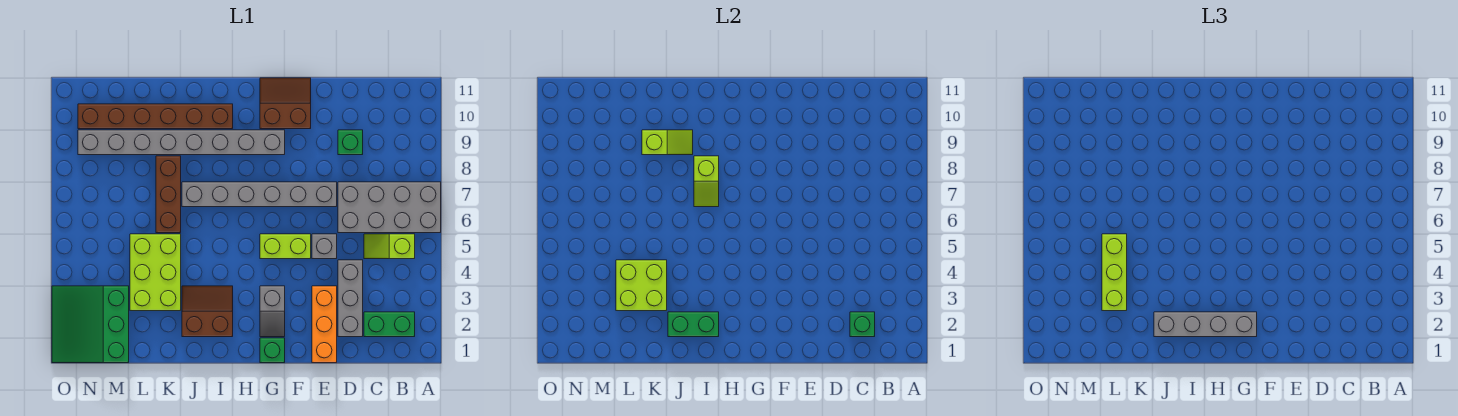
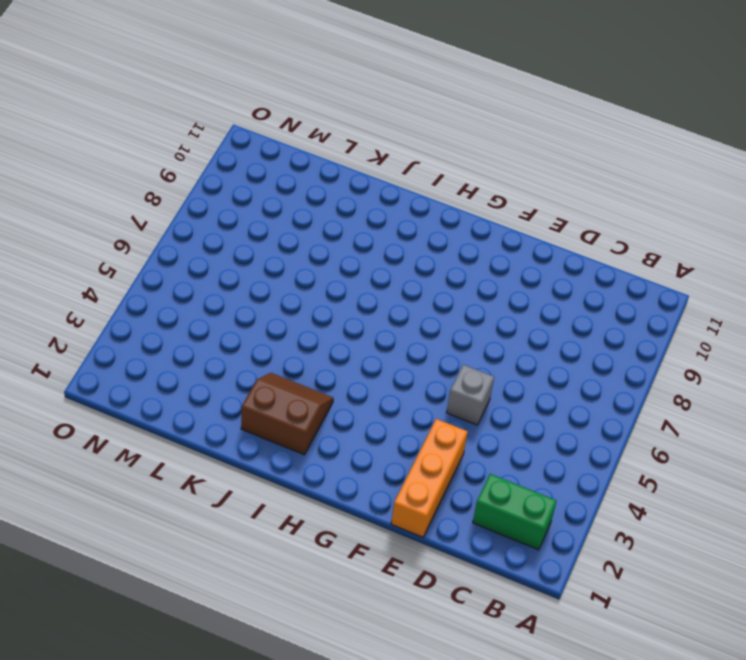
none -> grey 2x4 brick [338,182,441,233]
none -> lime 1x2 slope [364,234,415,259]
none -> grey 1x3 brick [338,260,363,337]

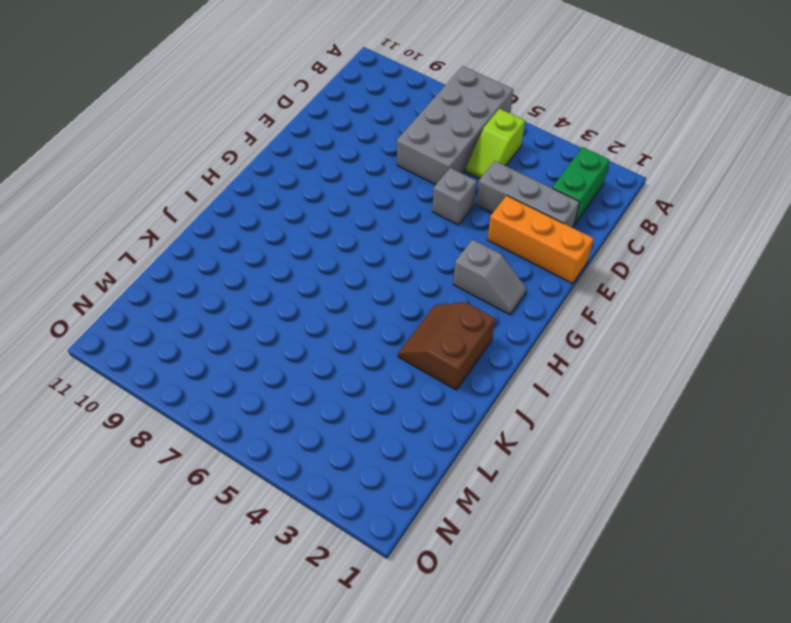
none -> green 1x1 brick [338,130,363,155]
none -> grey 1x6 brick [182,182,337,207]
none -> lime 1x2 brick [260,234,311,259]

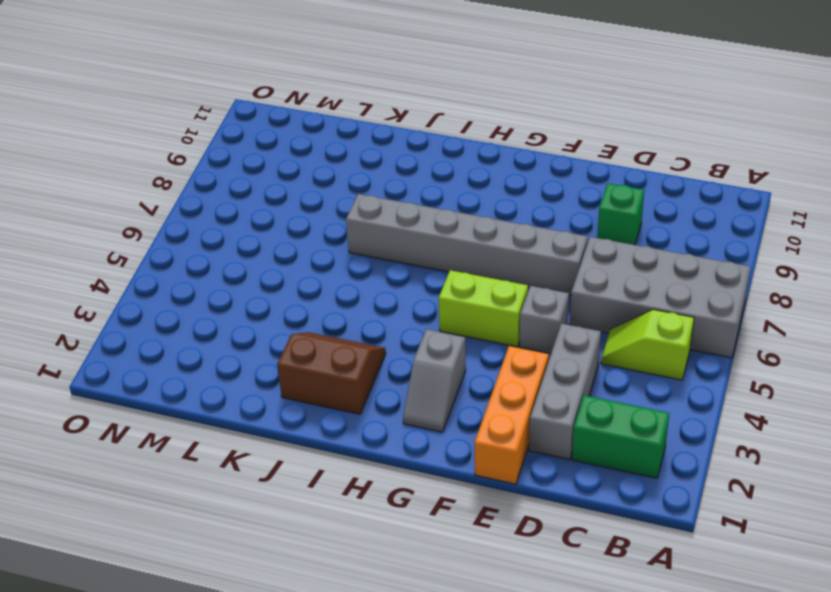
none -> brown 2x2 slope [260,78,311,129]
none -> green 1x1 brick [260,338,285,363]
none -> grey 1x8 brick [78,130,285,155]

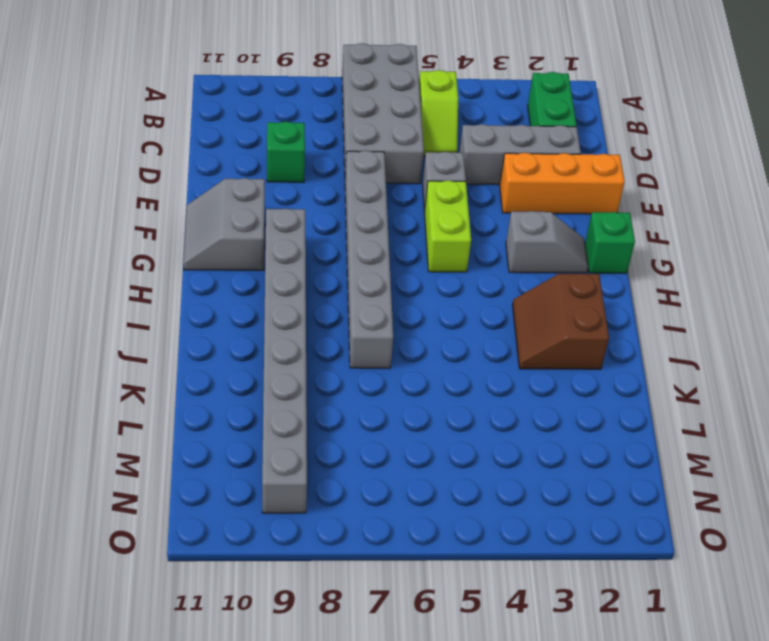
grey 2x2 slope [183,178,265,270] -> brown 2x2 slope [260,78,311,129]
none -> brown 1x6 brick [78,104,233,129]
none -> lime 2x3 brick [130,234,181,311]
none -> brown 1x3 brick [156,156,181,233]

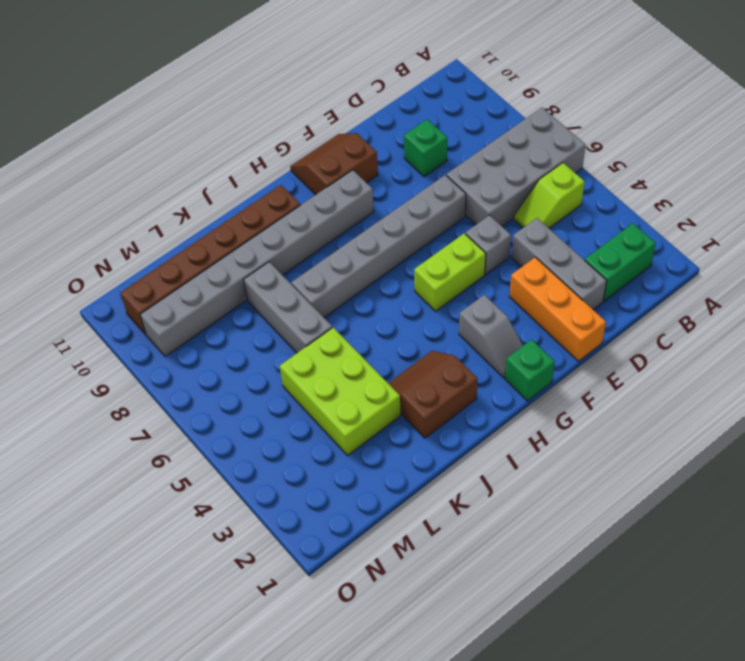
grey 1x3 brick [244,262,332,353] -> brown 1x3 brick [156,156,181,233]
none -> green 3x3 slope [52,286,129,363]
none -> green 1x1 brick [850,312,875,337]
none -> green 1x2 brick [668,312,719,337]

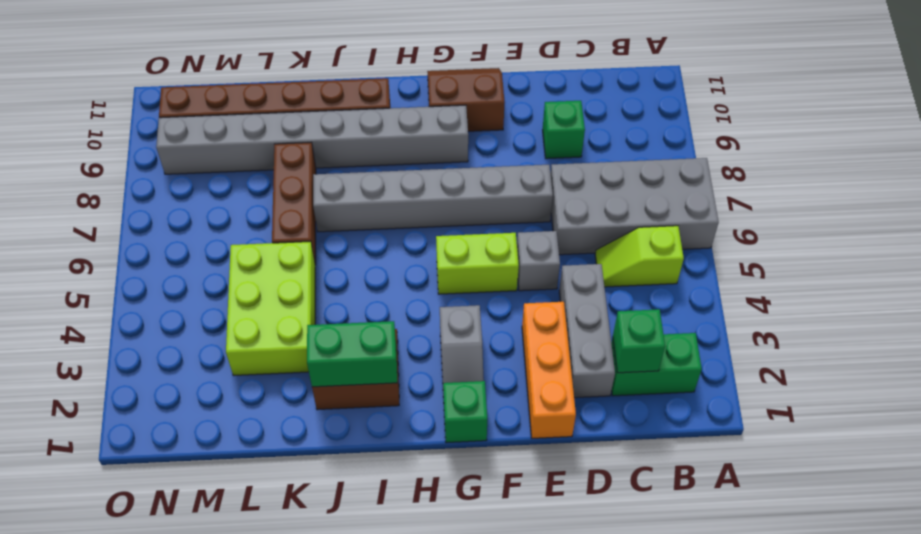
none -> green 3x3 slope [52,286,129,363]
none -> lime 1x2 slope [694,156,719,207]
none -> lime 1x2 slope [642,130,693,155]

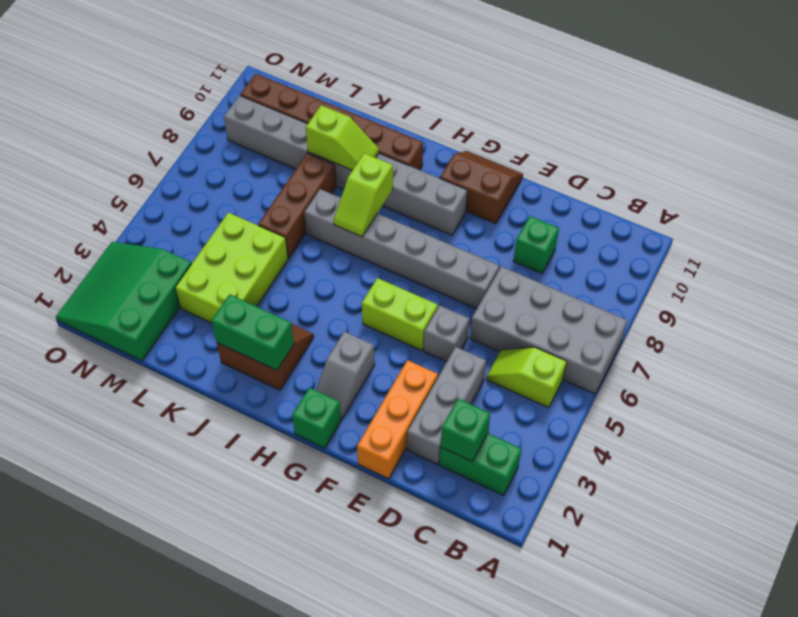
none -> lime 2x2 brick [616,260,667,311]
none -> grey 1x4 brick [1154,312,1257,337]
none -> lime 1x3 brick [1102,234,1127,311]

